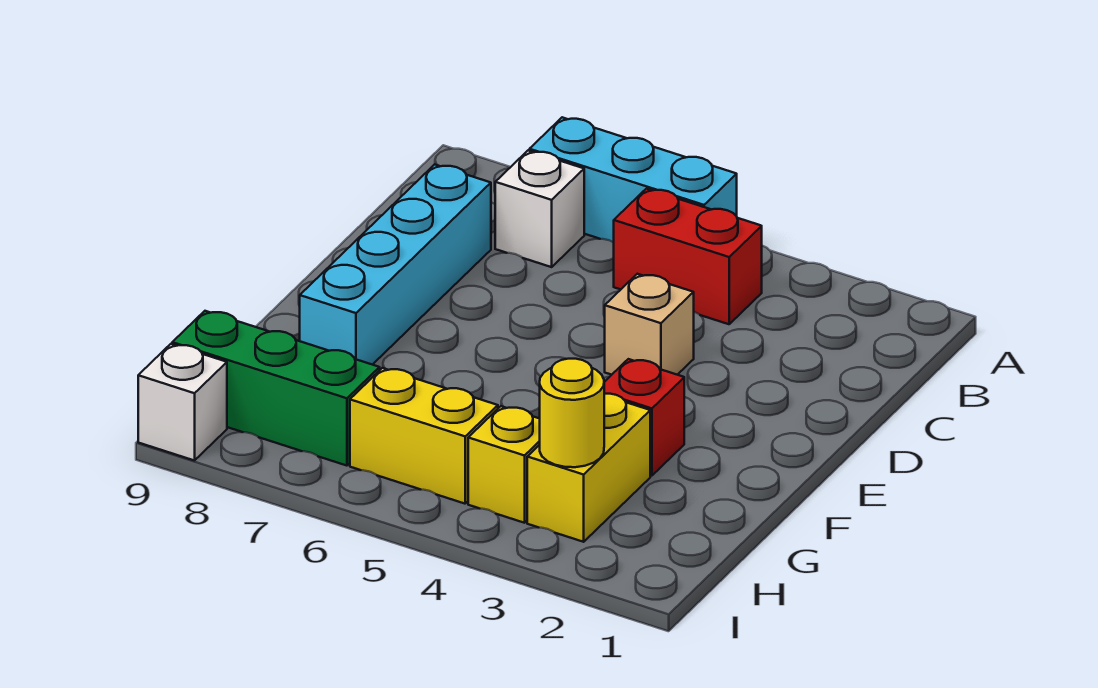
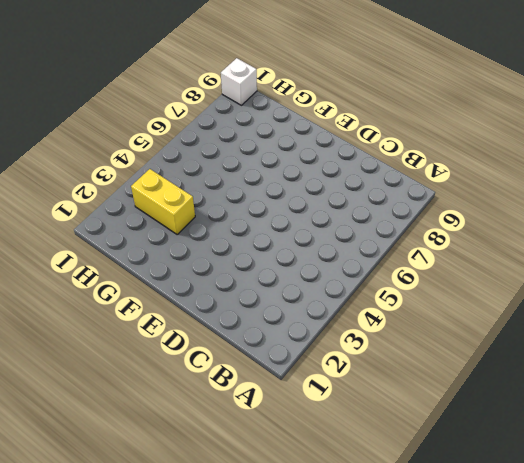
none -> cyan 1x3 brick [530,117,737,242]
none -> red 1x2 brick [614,189,762,324]
none -> white 1x1 brick [495,151,584,267]

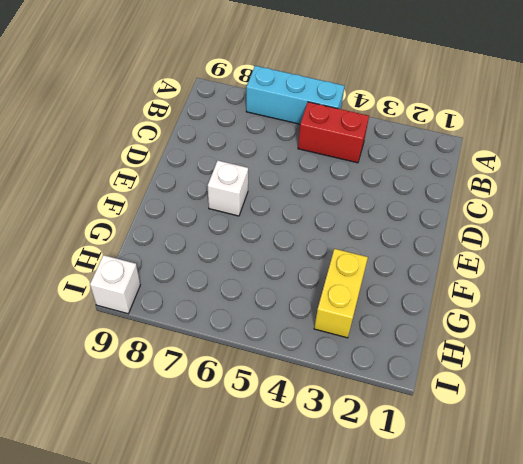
white 1x1 brick [208,161,248,216] -> white 1x1 brick moved to [495,151,584,267]
none -> cyan 1x4 brick [300,164,491,365]
none -> tan 1x1 brick [605,274,694,375]
none -> red 1x1 brick [604,359,684,476]

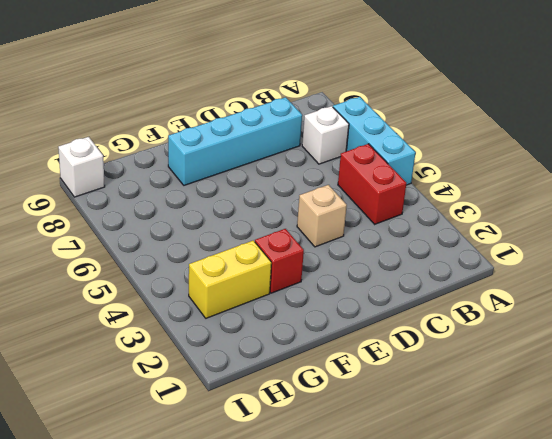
none -> yellow 1x1 brick [468,406,540,523]
none -> yellow 1x2 brick [350,368,498,504]
none -> green 1x3 brick [172,311,380,466]

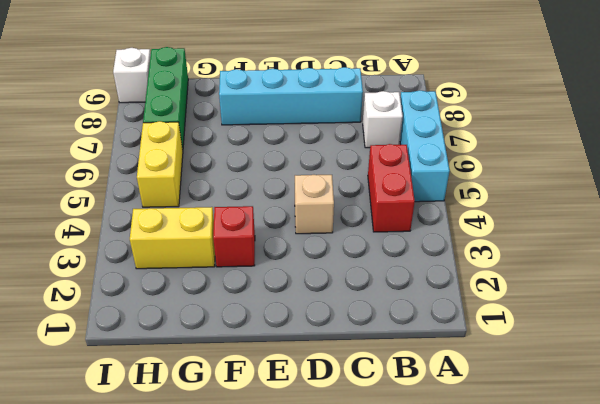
none -> yellow 1x1 brick [468,406,540,523]
none -> yellow 1x1 round brick [540,359,605,467]

